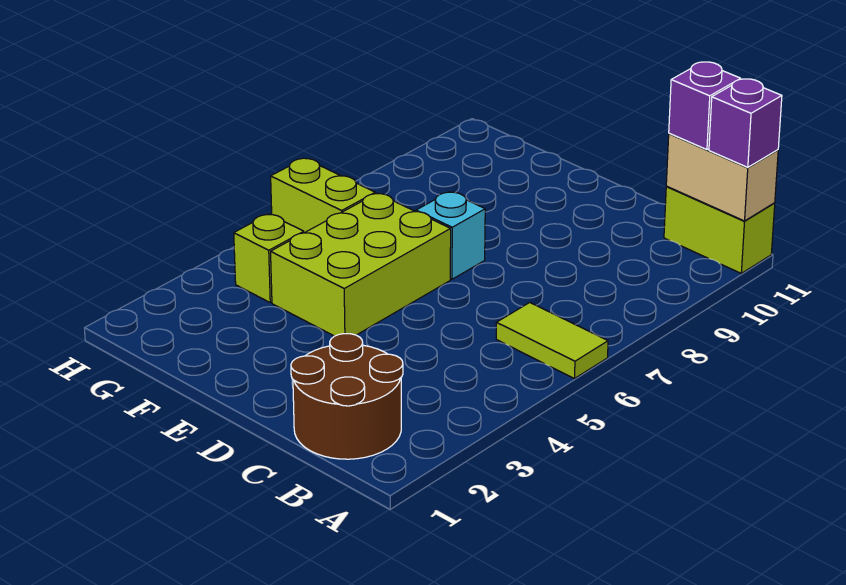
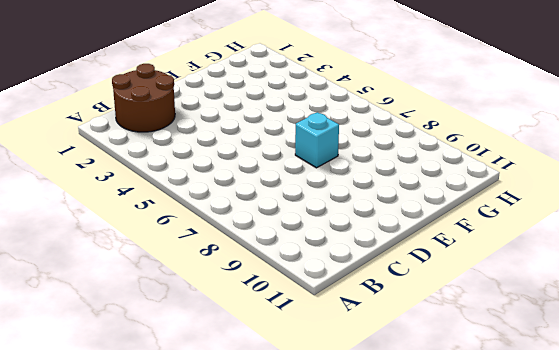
none -> lime 1x2 tile [496,303,608,379]
none -> lime 1x2 brick [664,187,775,273]

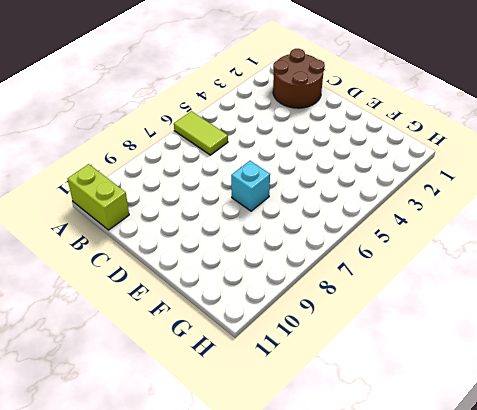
none -> lime 2x3 brick [271,193,451,336]
none -> lime 1x1 brick [234,214,304,303]

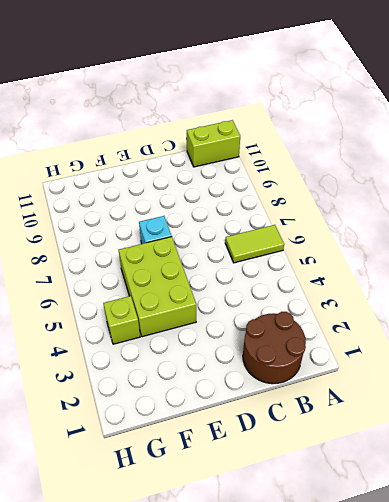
none -> lime 1x2 brick [271,158,375,233]
none -> tan 1x2 brick [666,133,778,221]

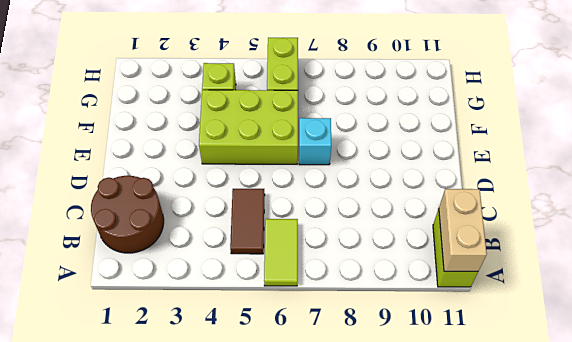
brown 1x2 tile [230,189,265,254] -> none
none -> purple 1x1 brick [709,79,782,167]
none -> purple 1x1 brick [669,62,740,150]

